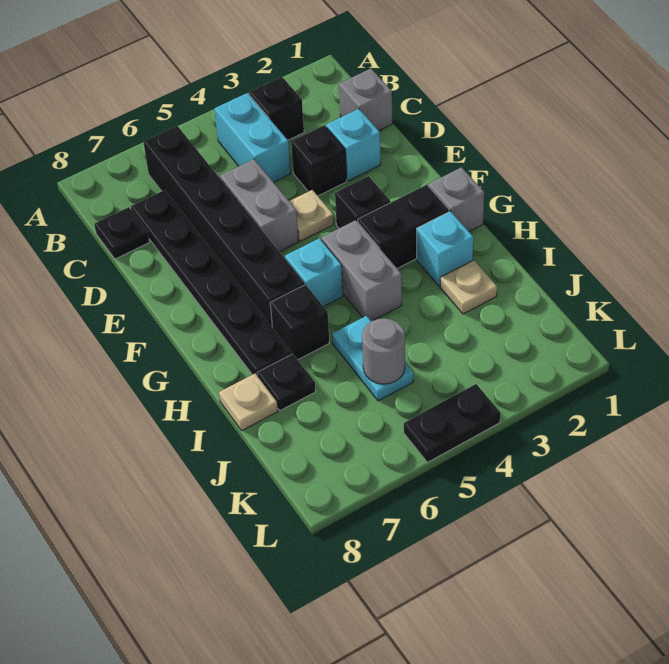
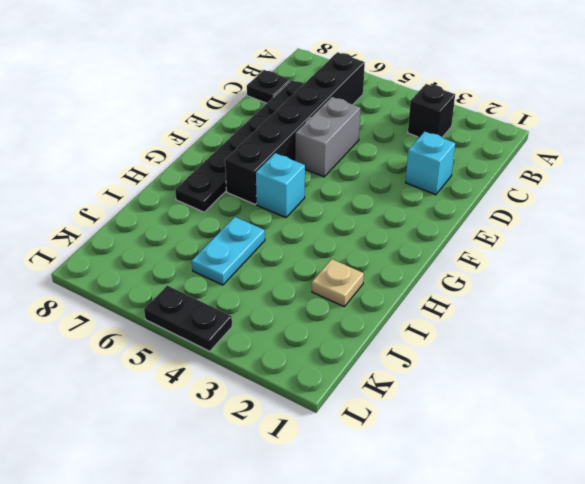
none -> cyan 1x2 brick [214,93,291,182]
none -> grey 1x1 brick [339,69,392,131]
none -> black 1x1 brick [291,125,347,196]

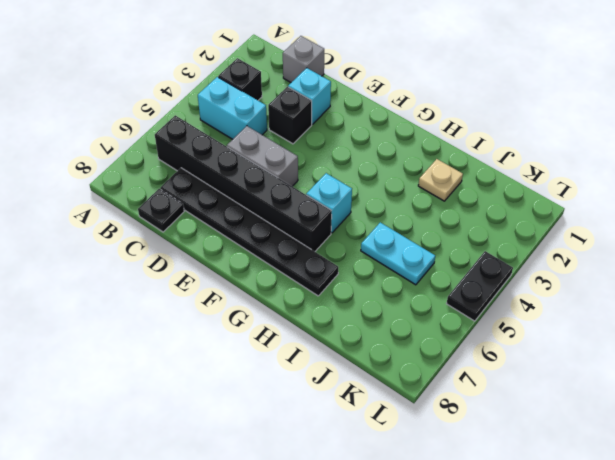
none -> tan 1x1 plate [289,190,334,241]
none -> black 1x1 brick [335,176,390,228]
none -> grey 1x1 brick [428,167,484,232]

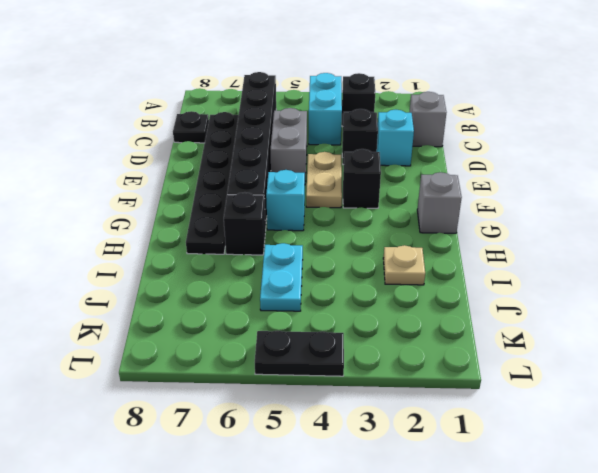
tan 1x2 plate [306,152,342,208] -> tan 1x1 plate [289,190,334,241]
none -> black 1x2 brick [358,185,449,269]
none -> grey 1x2 brick [322,220,402,321]
none -> cyan 1x1 brick [417,211,473,286]

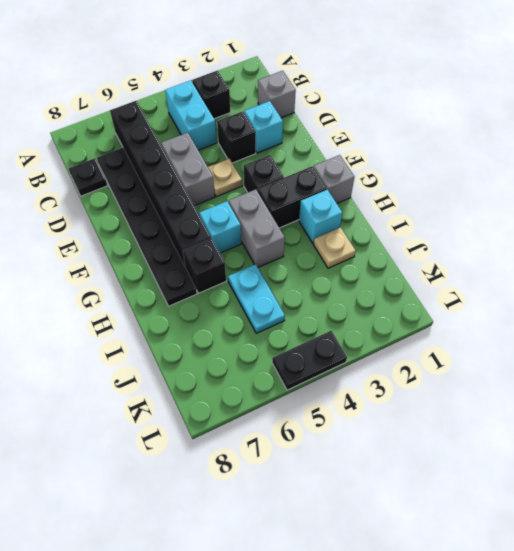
none -> black 1x1 plate [257,354,316,410]
none -> tan 1x1 plate [219,374,278,430]
none -> grey 1x1 round brick [362,318,405,384]

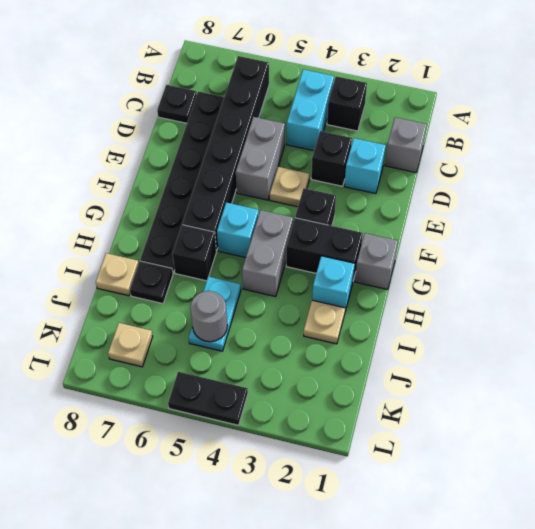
tan 1x1 plate [108,323,153,367] -> none

